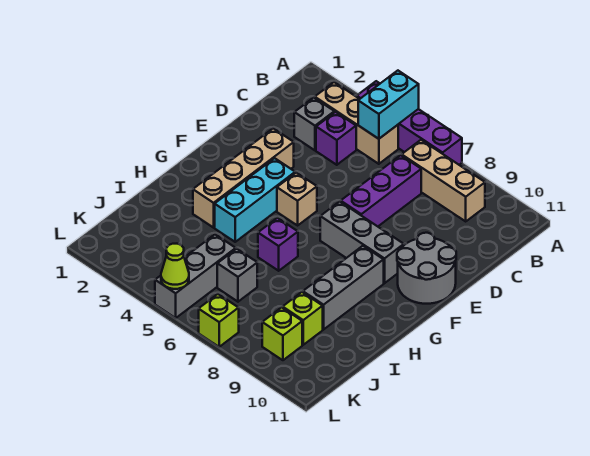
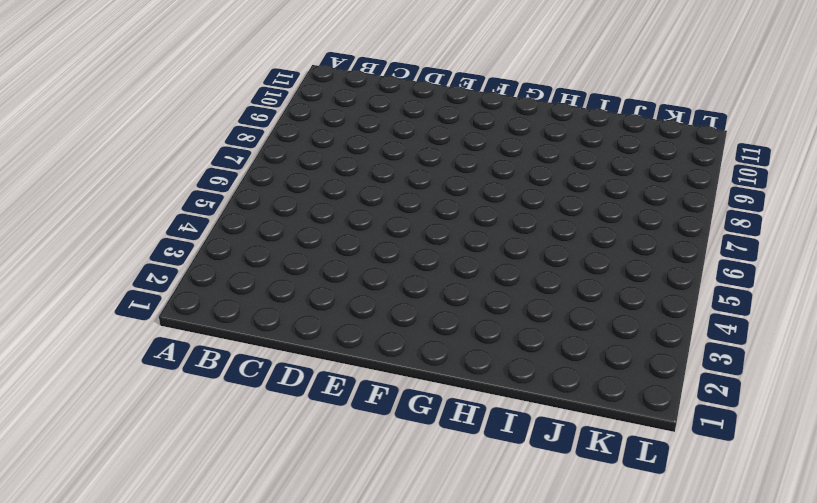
none -> purple 1x4 brick [357,81,462,165]
none -> tan 1x3 brick [315,82,398,164]
none -> tan 1x3 brick [402,140,485,221]

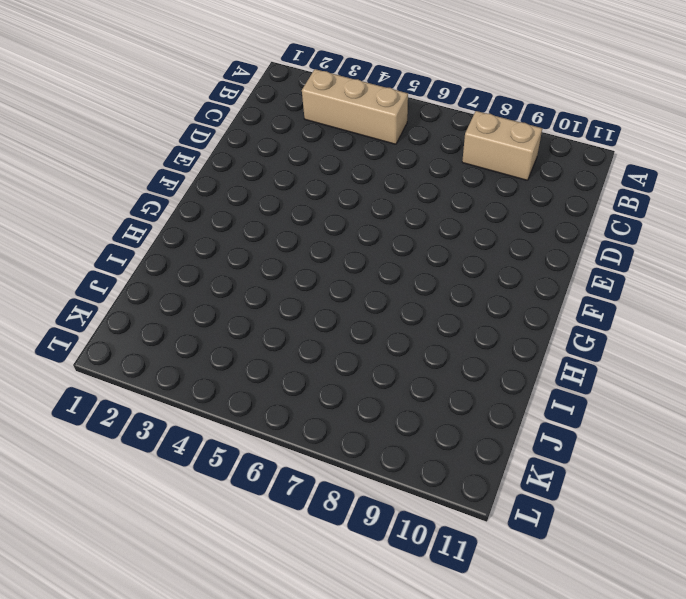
tan 1x2 brick [462,111,542,180] -> tan 1x3 brick [402,140,485,221]
none -> purple 1x4 brick [357,81,462,165]
none -> grey 1x1 brick [294,98,334,150]
none -> purple 1x1 brick [316,112,356,165]

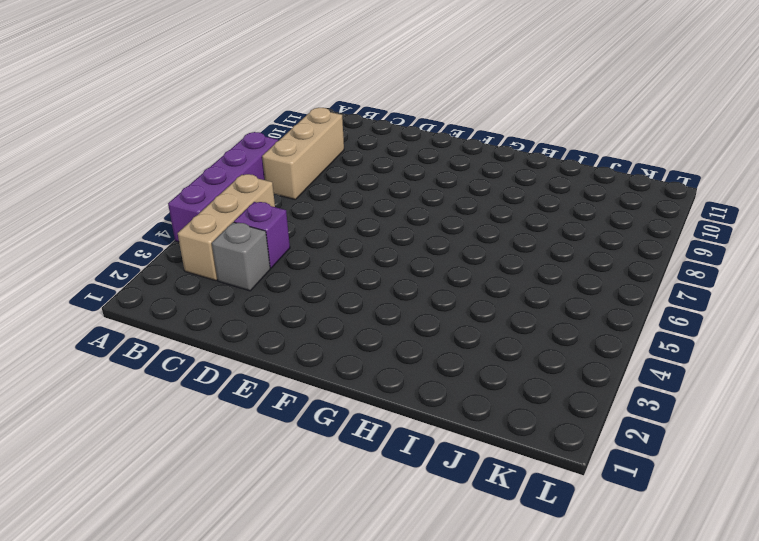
none -> purple 1x3 brick [341,155,421,226]
none -> tan 1x4 brick [193,128,294,228]
none -> grey 2x2 round brick [397,233,456,304]

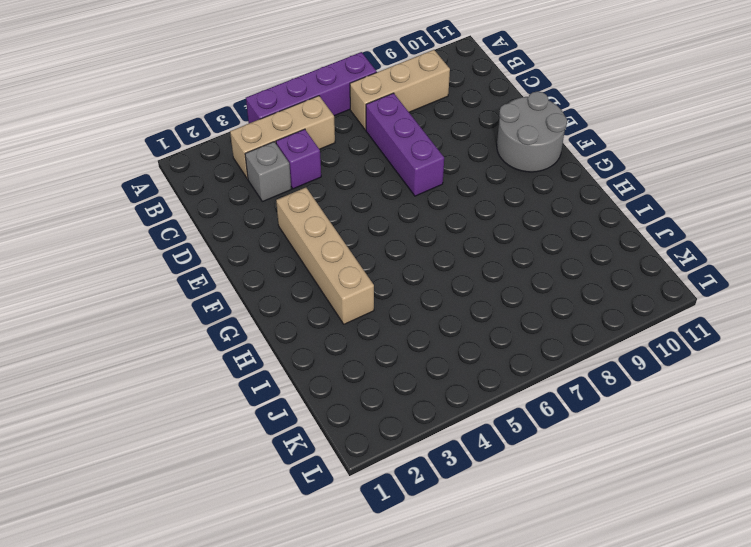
none -> cyan 1x3 brick [215,158,295,242]
none -> tan 1x1 brick [277,173,317,225]
none -> grey 1x3 brick [320,202,404,283]

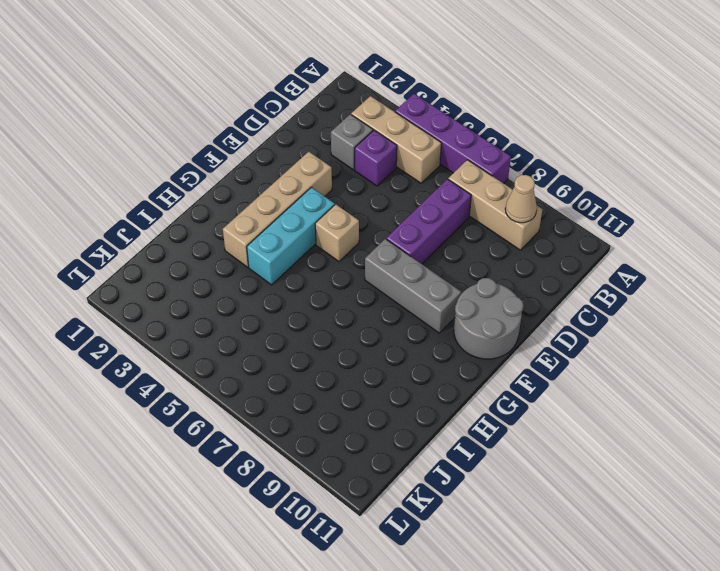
tan 1x1 cone [505,175,537,223] -> none
none -> grey 1x3 brick [303,246,384,329]
none -> purple 1x1 brick [258,218,298,271]
none -> grey 1x3 brick [155,235,236,318]

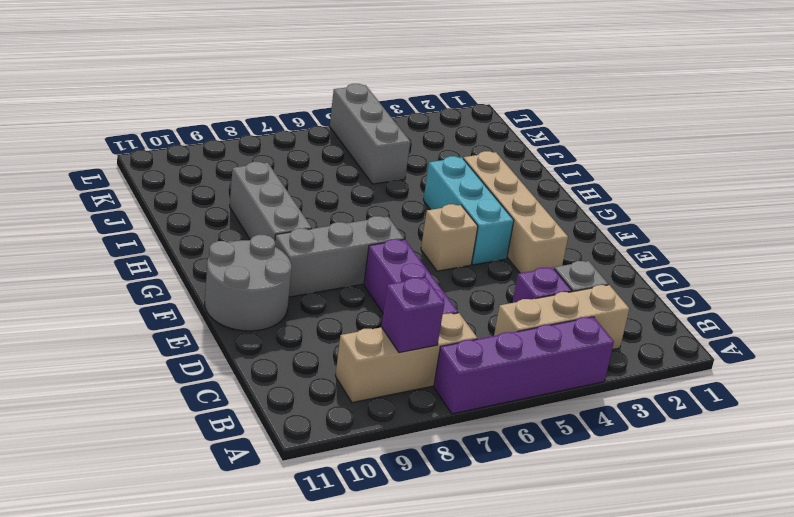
purple 1x1 brick [382,278,444,353] -> purple 1x1 brick moved to [258,218,298,271]
none -> grey 1x1 brick [217,249,257,302]
none -> lime 1x1 brick [283,292,323,345]
none -> lime 1x1 brick [262,307,302,360]

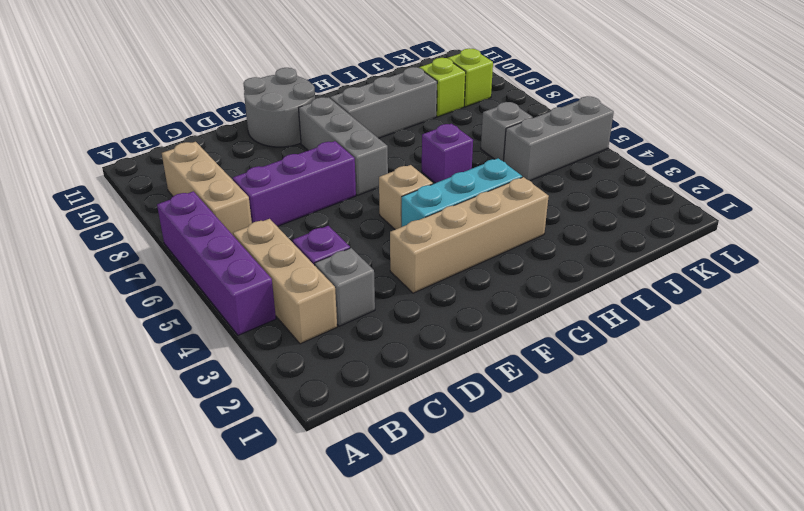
none -> lime 1x1 brick [199,294,239,347]
none -> cyan 1x2 brick [358,71,419,139]
none -> lime 1x1 cone [161,244,189,289]

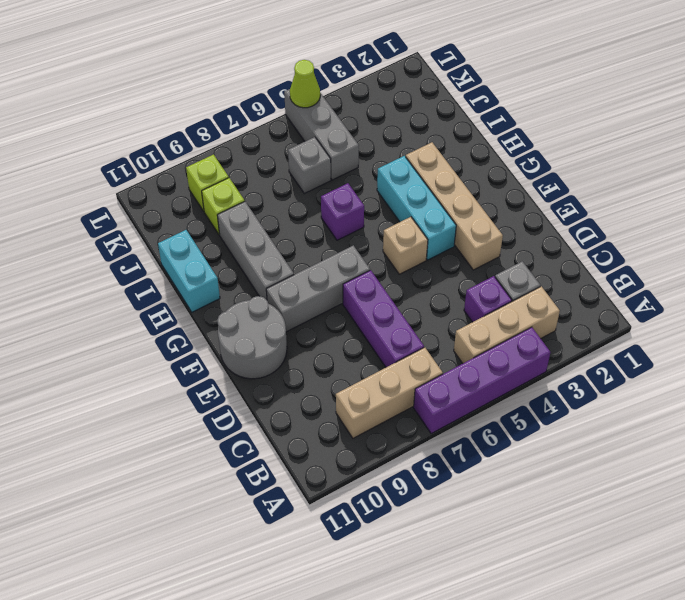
cyan 1x2 brick [158,230,220,312] -> cyan 1x2 brick moved to [358,71,419,139]
none -> lime 1x1 brick [199,294,239,347]

